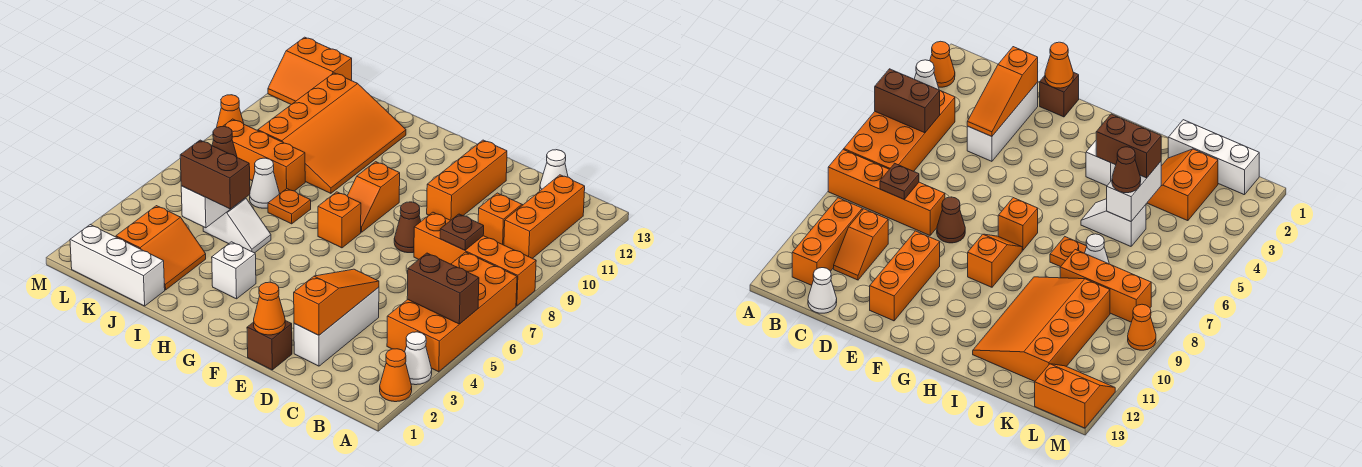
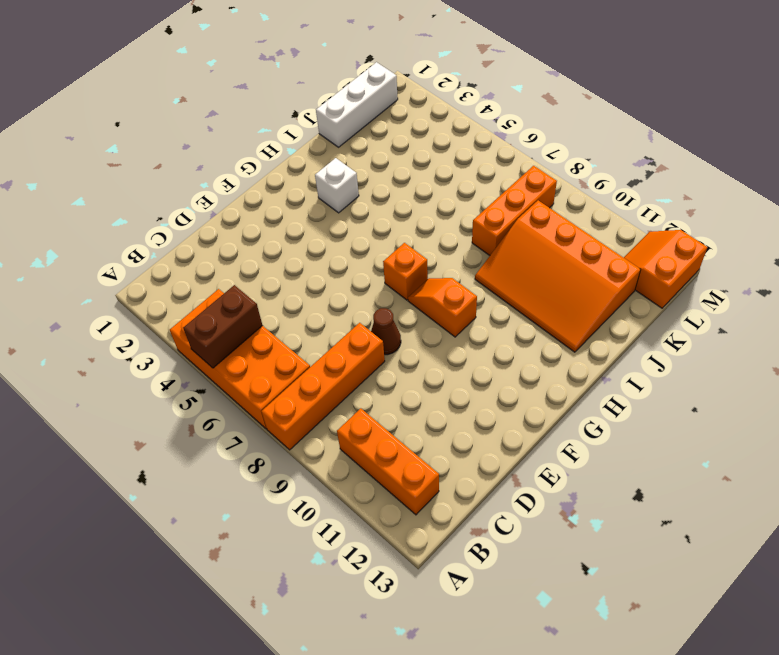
none -> orange 1x1 cone [380,349,412,402]
none -> white 1x1 cone [405,332,432,385]
none -> orange 1x2 slope [478,193,522,245]
none -> white 1x1 cone [540,150,568,191]

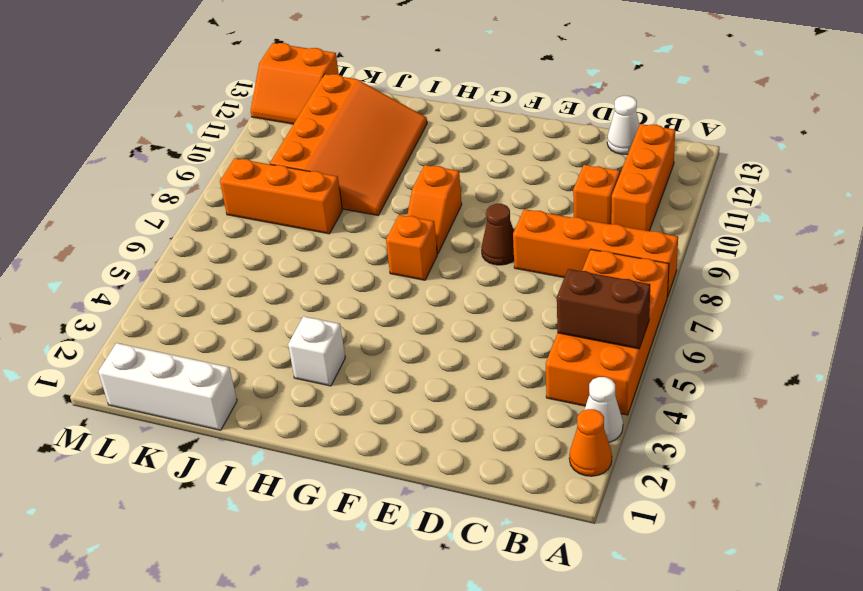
none -> white 1x3 brick [294,287,379,366]
none -> brown 1x1 brick [247,321,292,370]
none -> orange 1x3 brick [427,140,507,220]
none -> white 1x2 slope [203,198,271,253]

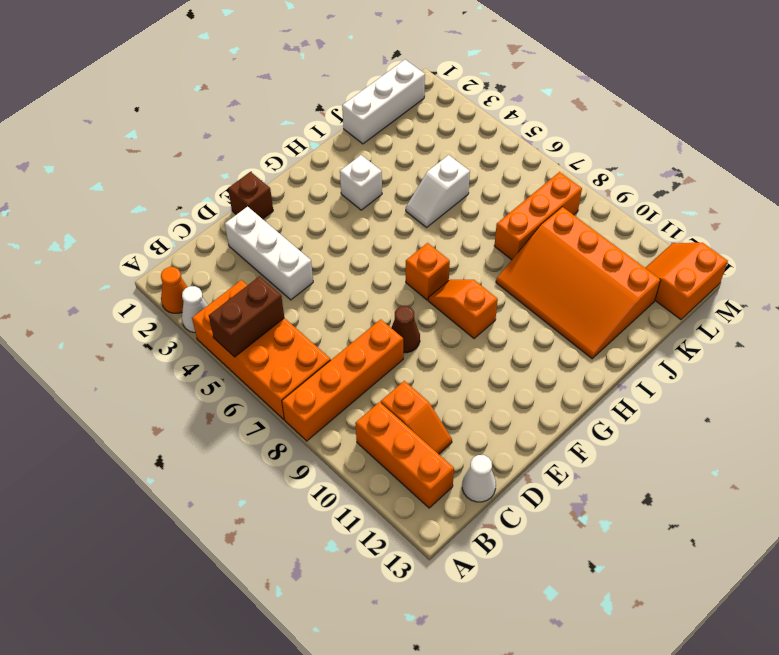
none -> orange 1x3 brick [427,140,507,220]
none -> orange 1x1 plate [268,189,311,224]
none -> orange 2x2 slope [116,206,206,290]
none -> white 1x1 cone [250,158,279,208]

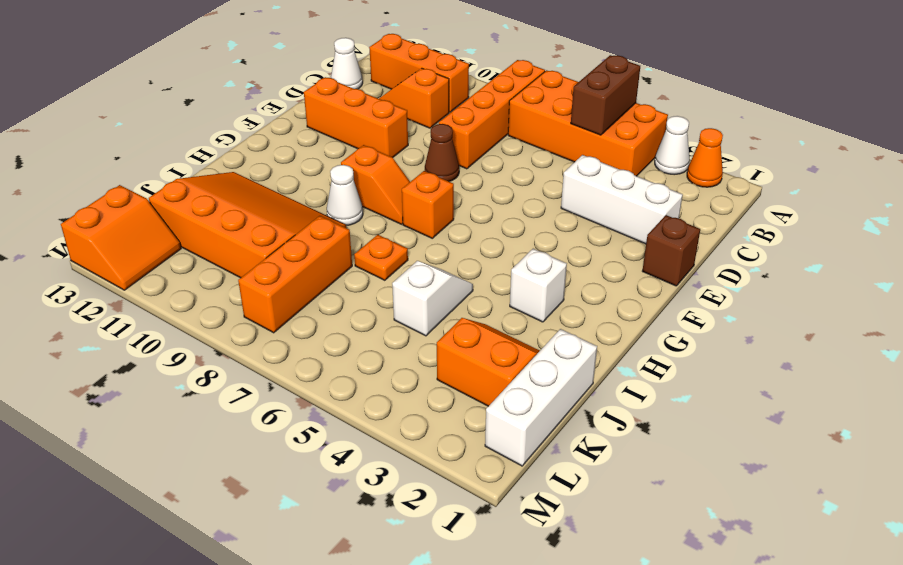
white 1x1 cone [327,165,363,225] -> white 1x1 cone moved to [250,158,279,208]
none -> orange 1x1 cone [217,95,244,128]
none -> brown 1x1 plate [440,214,484,250]
none -> orange 1x3 slope [294,269,379,335]
none -> orange 1x1 cone [254,282,285,335]

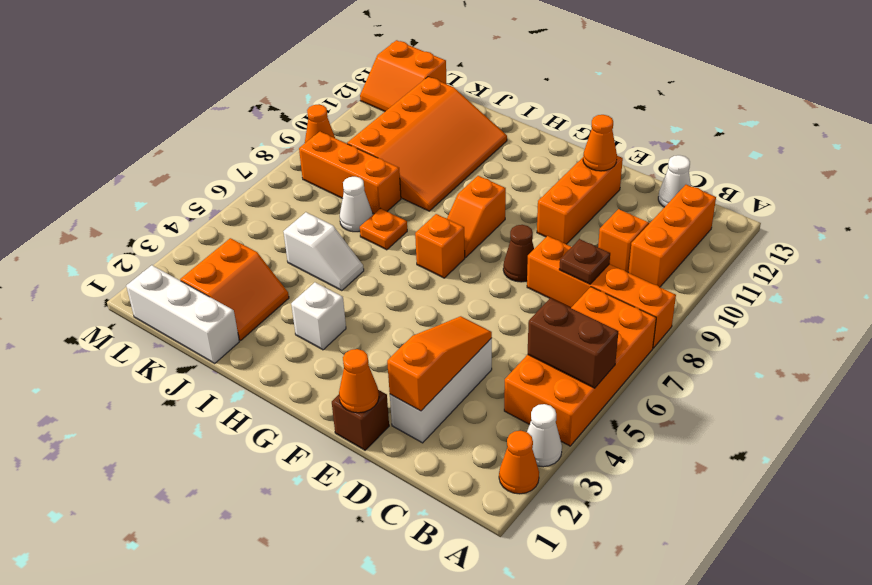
orange 1x1 cone [583,115,617,171] -> none
none -> white 1x2 brick [181,186,230,228]
none -> brown 1x2 brick [180,140,250,209]
none -> brown 1x1 cone [212,127,237,157]

